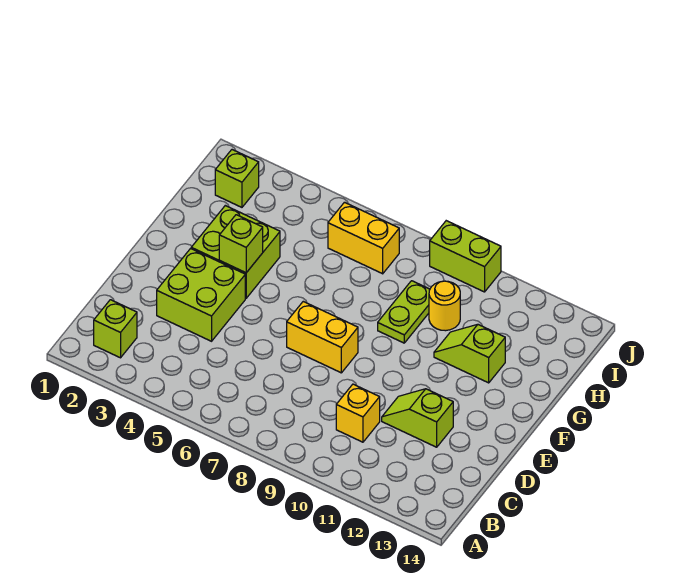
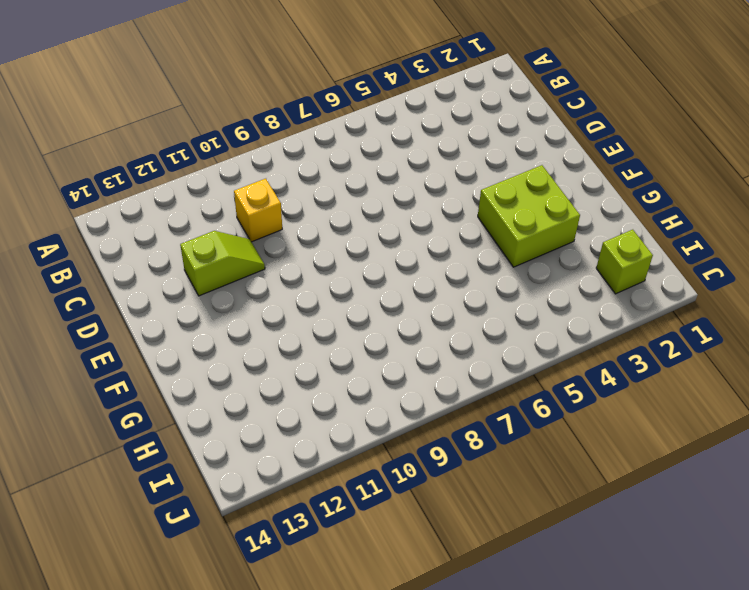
none -> lime 1x1 brick [94,300,137,358]
none -> lime 2x2 brick [157,249,245,341]
none -> yellow 1x2 brick [287,302,358,373]

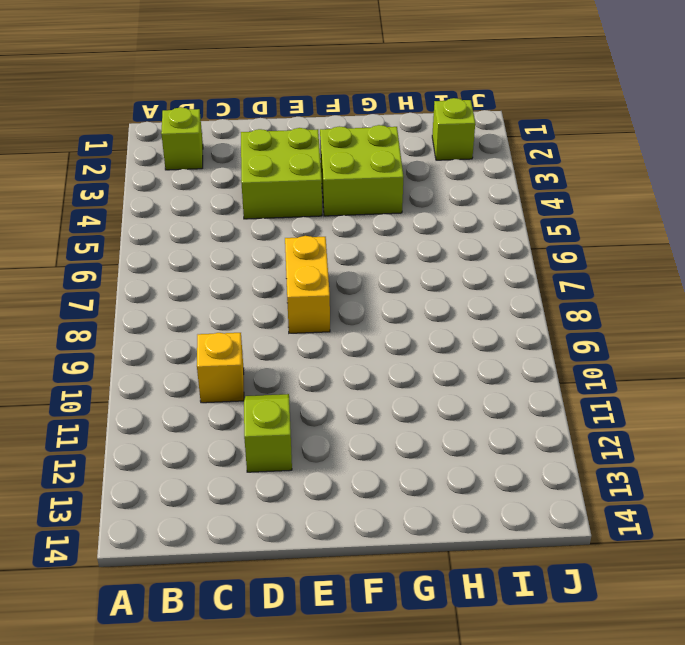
none -> lime 1x2 plate [378,281,430,343]
none -> lime 1x2 slope [434,324,505,383]
none -> yellow 1x1 round brick [429,281,460,331]

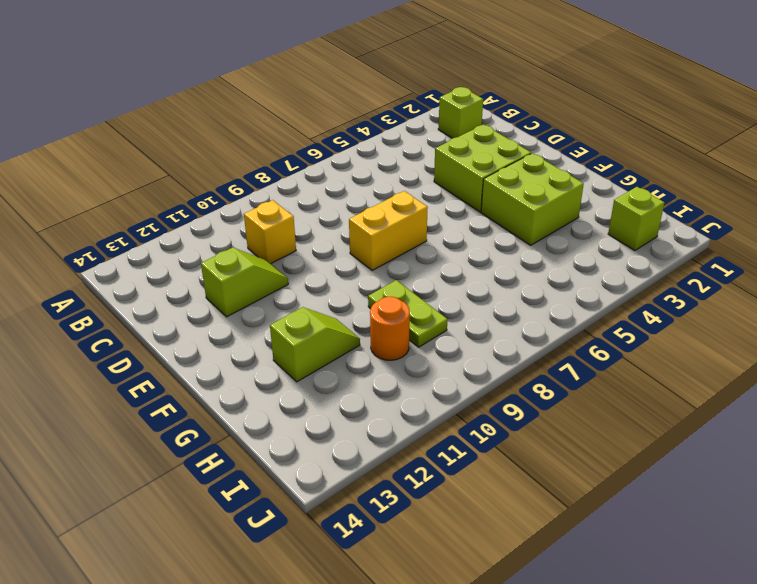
orange 1x1 round brick [370,297,410,360] -> yellow 1x1 round brick [429,281,460,331]
none -> yellow 1x2 brick [328,202,399,274]
none -> lime 1x2 brick [430,221,501,292]
none -> lime 1x1 brick [219,215,263,273]

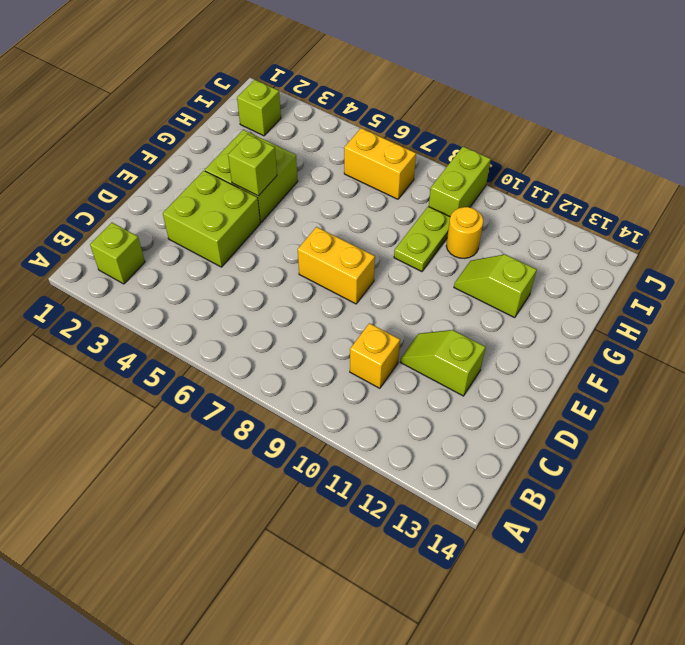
lime 1x2 brick [429,147,491,216] -> lime 1x2 brick turned to [430,221,501,292]

